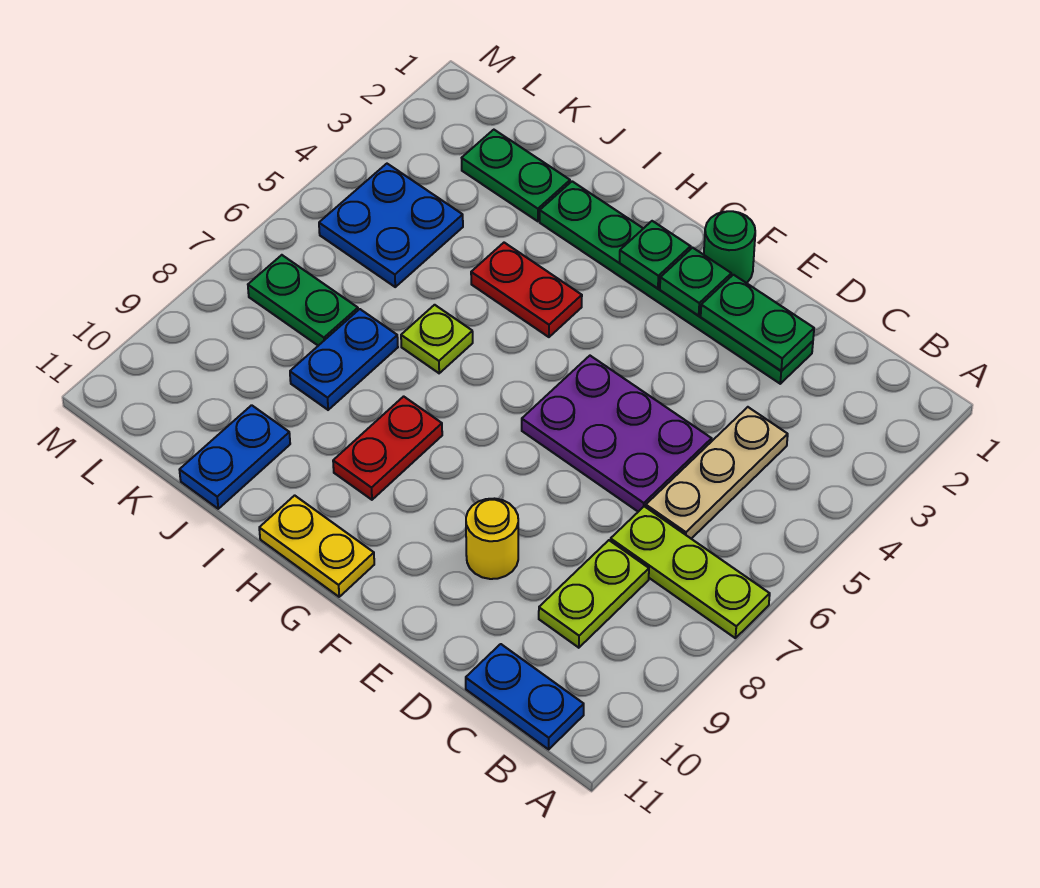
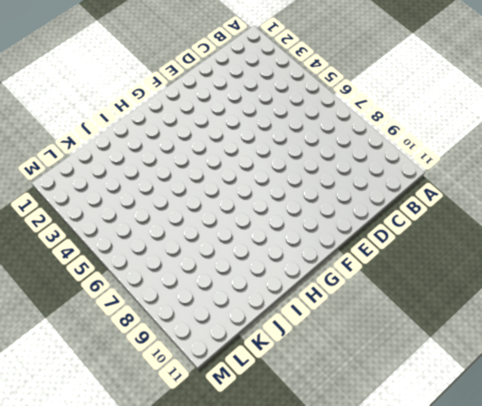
none -> lime 1x3 plate [611,506,770,638]
none -> blue 1x2 plate [466,644,584,749]
none -> tan 1x3 plate [646,407,788,539]

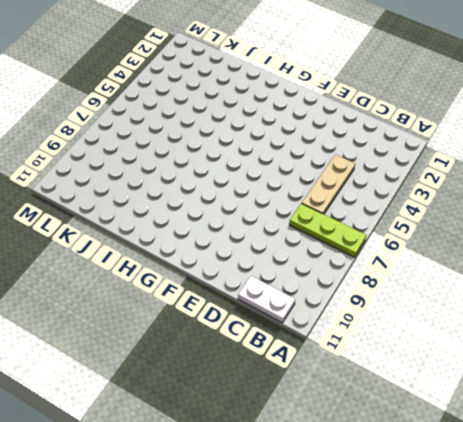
white 1x2 plate [238,276,295,323] -> blue 1x2 plate [466,644,584,749]
none -> lime 1x2 plate [539,540,649,648]
none -> green 1x6 plate [540,181,813,384]
none -> purple 2x3 plate [522,356,712,512]

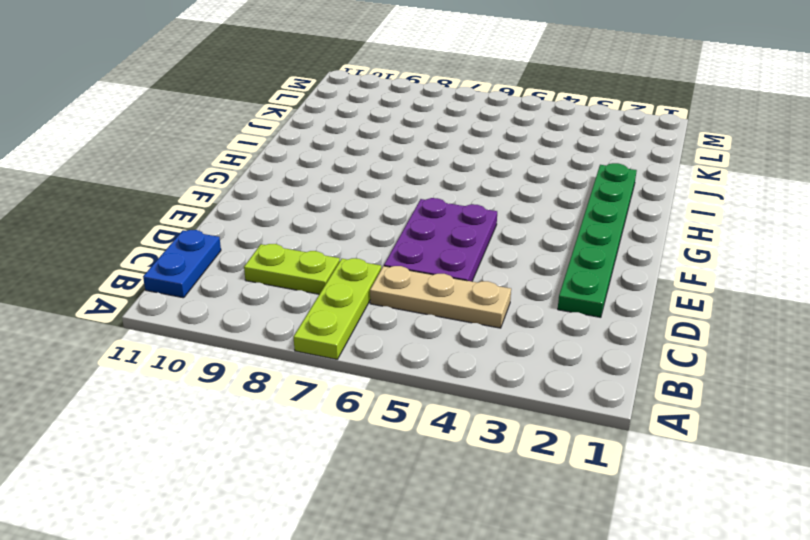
none -> yellow 1x1 round brick [466,499,518,579]
none -> green 1x1 round brick [704,211,755,283]
none -> yellow 1x2 plate [259,495,374,597]

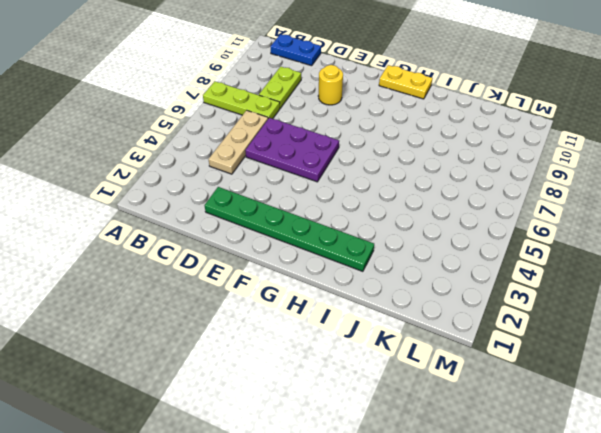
none -> green 1x1 round brick [704,211,755,283]
none -> red 1x2 plate [471,243,582,337]
none -> red 1x2 plate [333,396,442,500]

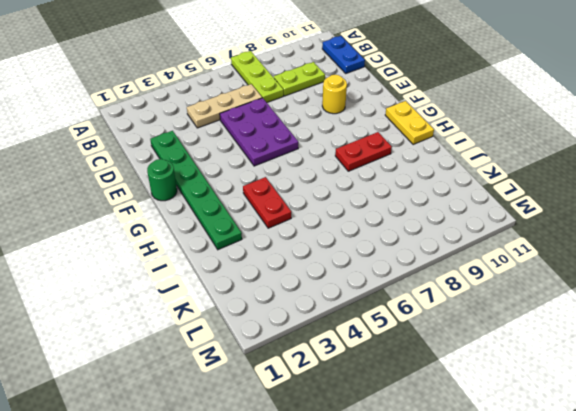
none -> lime 1x1 plate [401,305,473,373]
none -> green 1x2 plate [462,130,570,221]
none -> blue 1x2 plate [290,309,398,410]

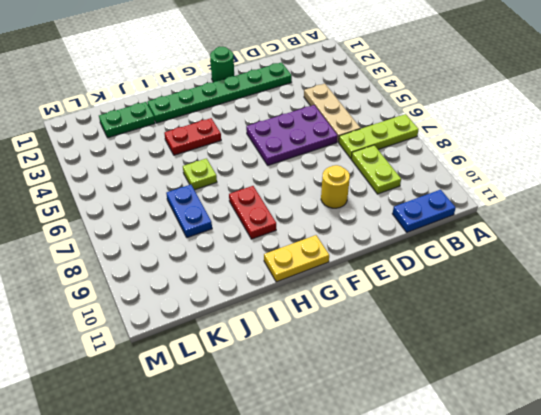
none -> blue 1x2 plate [180,405,290,509]
none -> blue 2x2 plate [319,164,463,287]
none -> green 1x2 plate [248,255,358,346]

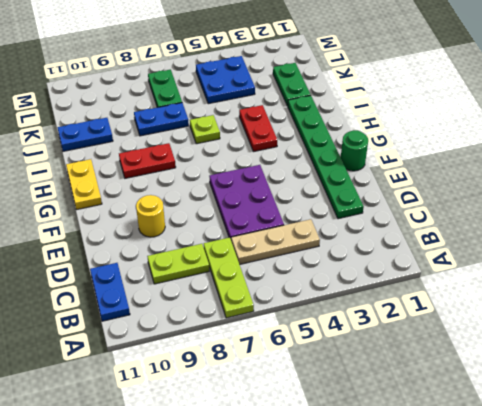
none -> green 1x2 plate [701,275,814,371]
none -> green 1x1 plate [660,248,731,316]
none -> green 1x1 plate [620,221,691,288]

